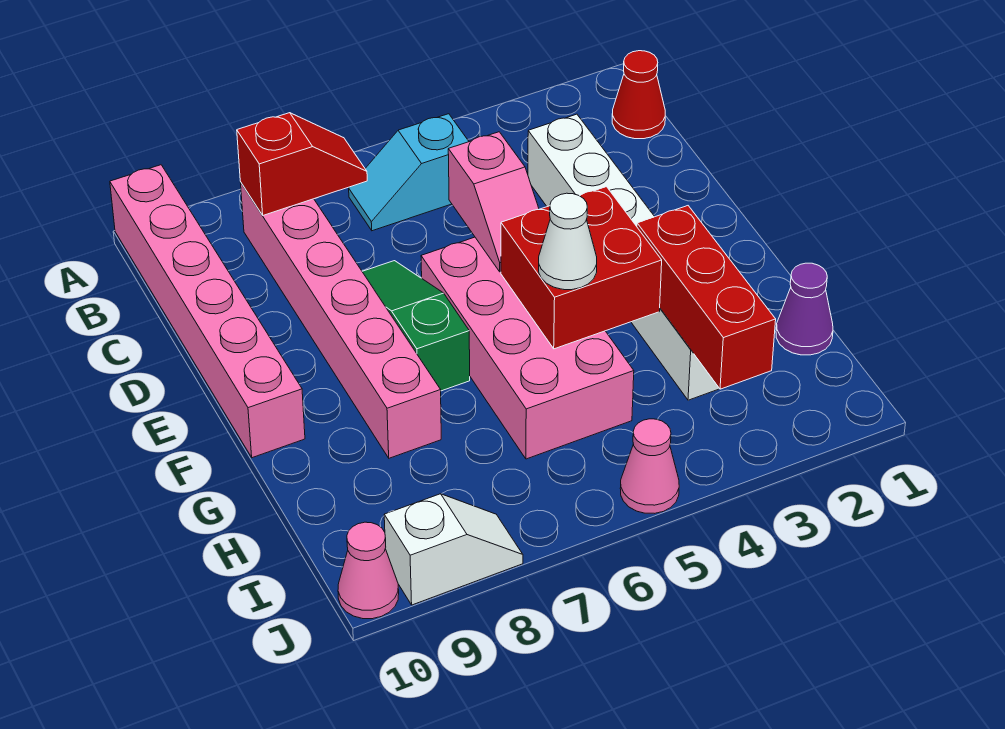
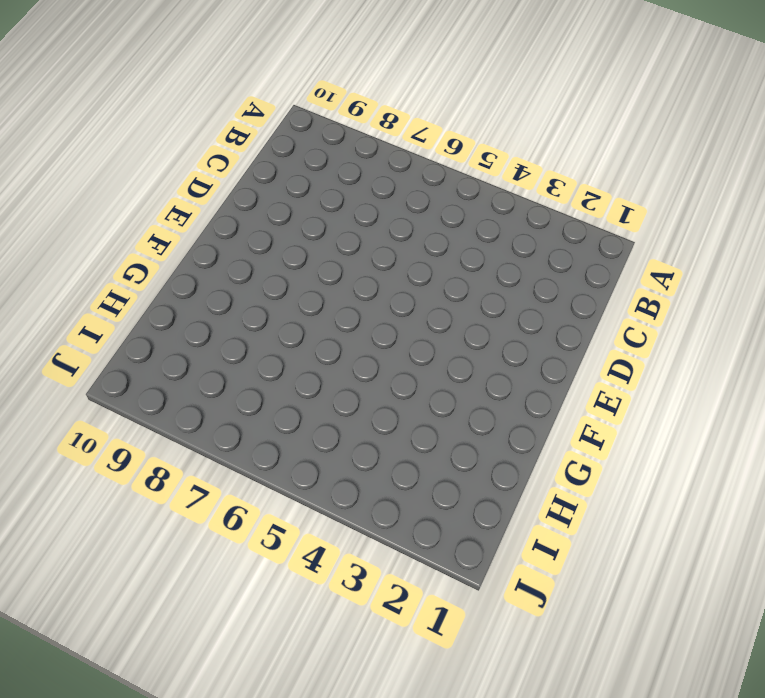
none -> pink 1x6 brick [110,165,305,458]
none -> red 1x1 cone [612,51,665,139]
none -> cyan 1x2 slope [349,114,469,231]

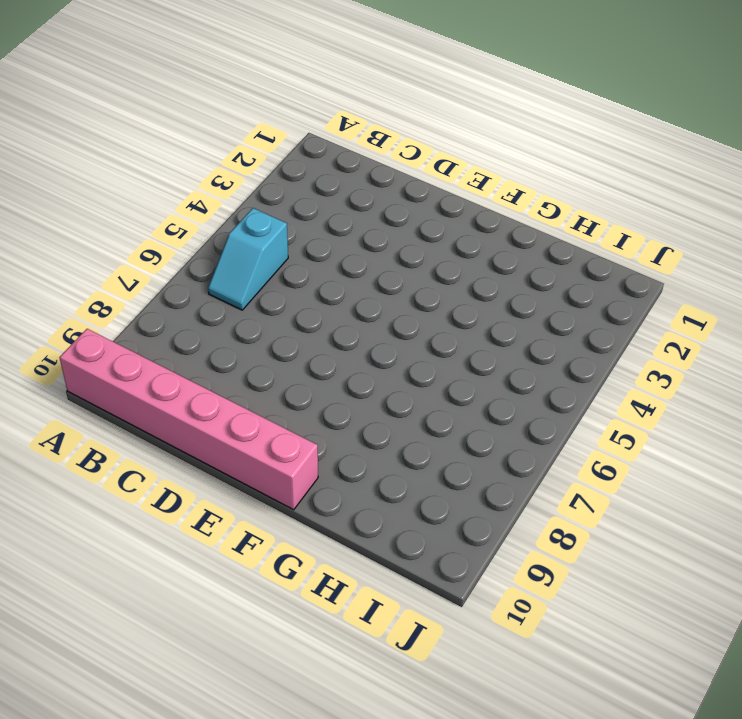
none -> red 1x1 cone [612,51,665,139]
none -> pink 1x6 brick [240,182,441,458]
none -> white 1x6 brick [528,114,719,400]

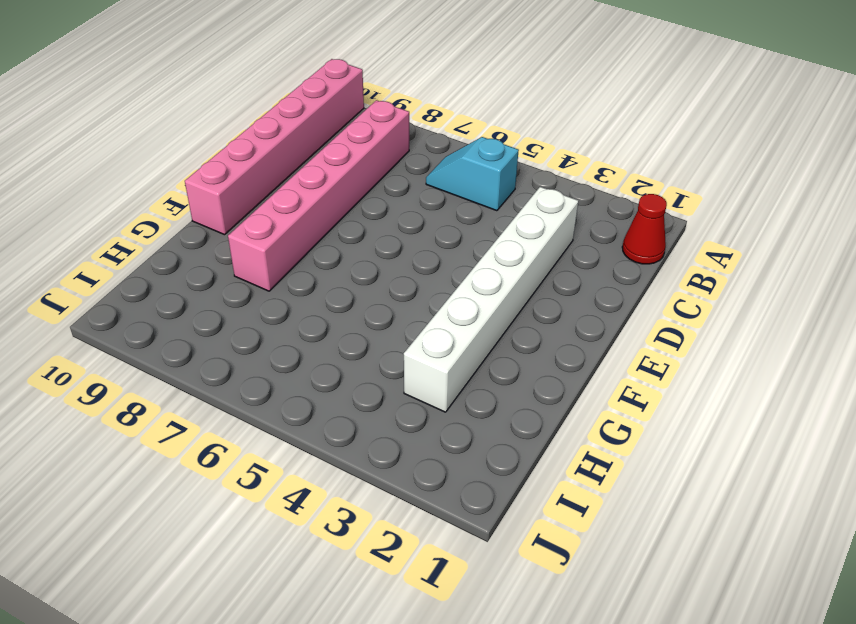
none -> green 1x3 slope [362,261,470,391]
none -> pink 2x4 brick [421,237,634,459]
none -> purple 1x1 cone [776,263,833,355]

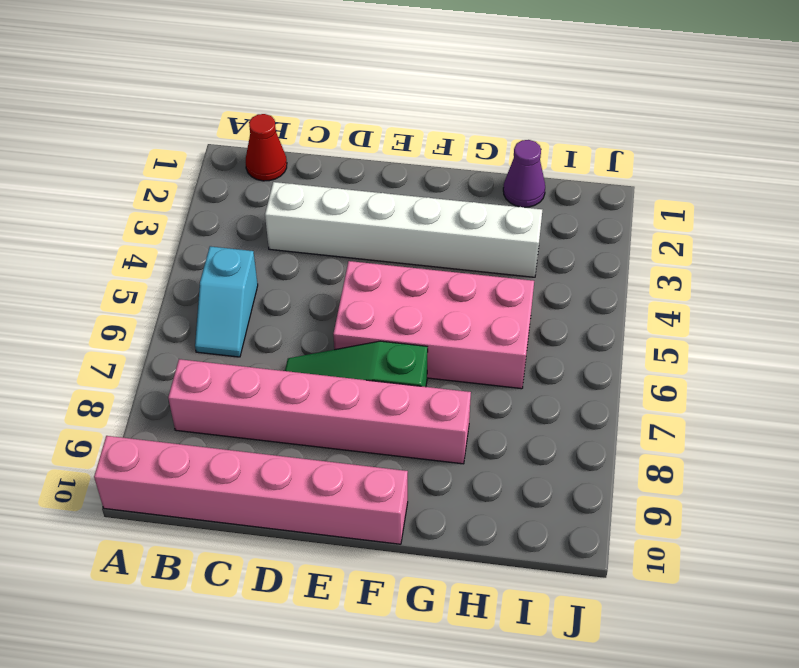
none -> pink 1x1 cone [620,419,679,513]
none -> white 1x2 slope [384,494,523,605]
none -> pink 1x1 cone [338,522,399,619]

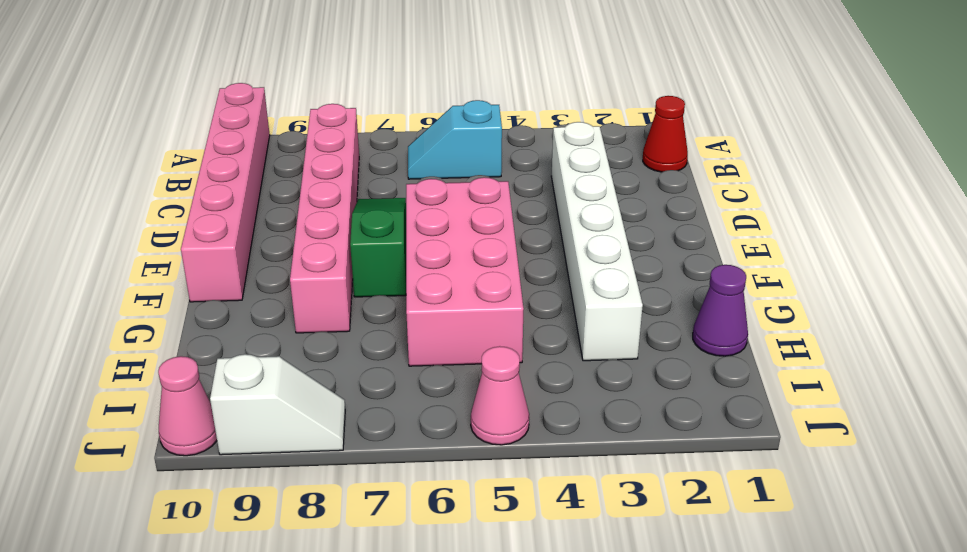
none -> red 1x2 slope [237,113,367,215]
none -> pink 1x2 slope [448,132,539,272]
none -> red 2x2 brick [501,187,662,349]

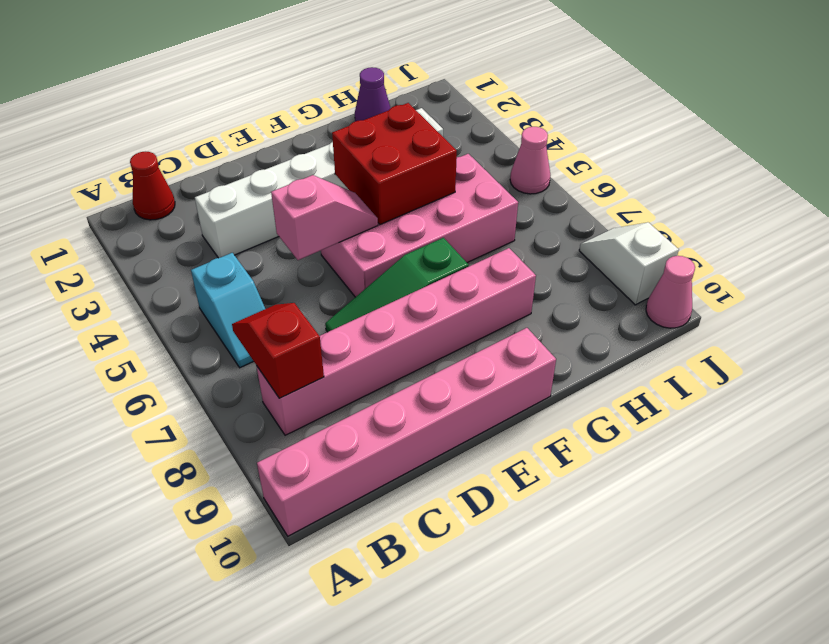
none -> red 1x3 brick [637,206,776,389]
none -> white 1x1 cone [539,193,597,290]

